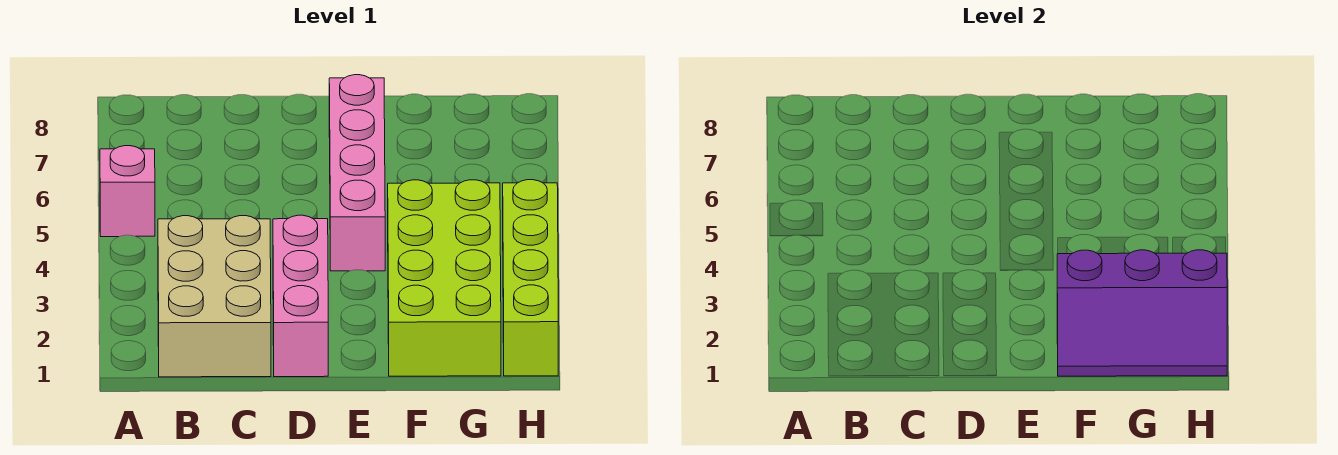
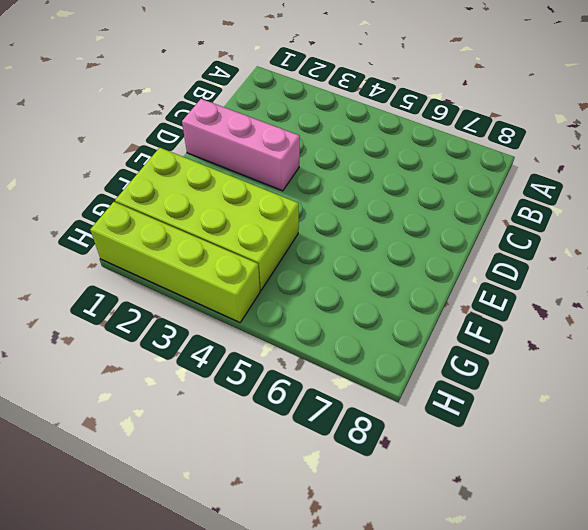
none -> pink 1x1 brick [100,146,155,237]
none -> tan 2x3 brick [158,216,271,377]

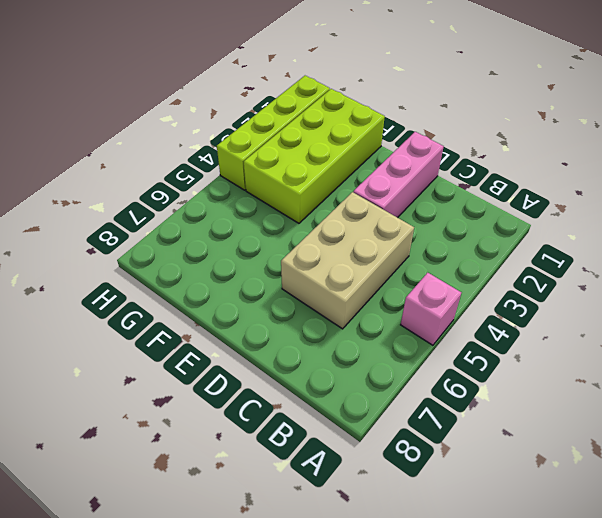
tan 2x3 brick [281,192,414,329] -> tan 2x3 brick moved to [158,216,271,377]
none -> pink 1x4 brick [329,75,385,271]
none -> purple 2x3 slope [1057,250,1227,376]

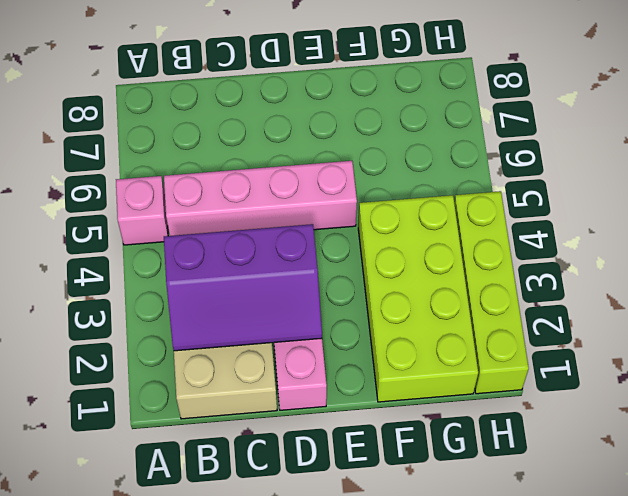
purple 2x3 slope [164,224,322,351] -> purple 2x3 slope moved to [1057,250,1227,376]
pink 1x4 brick [164,161,357,236] -> pink 1x4 brick turned to [329,75,385,271]

